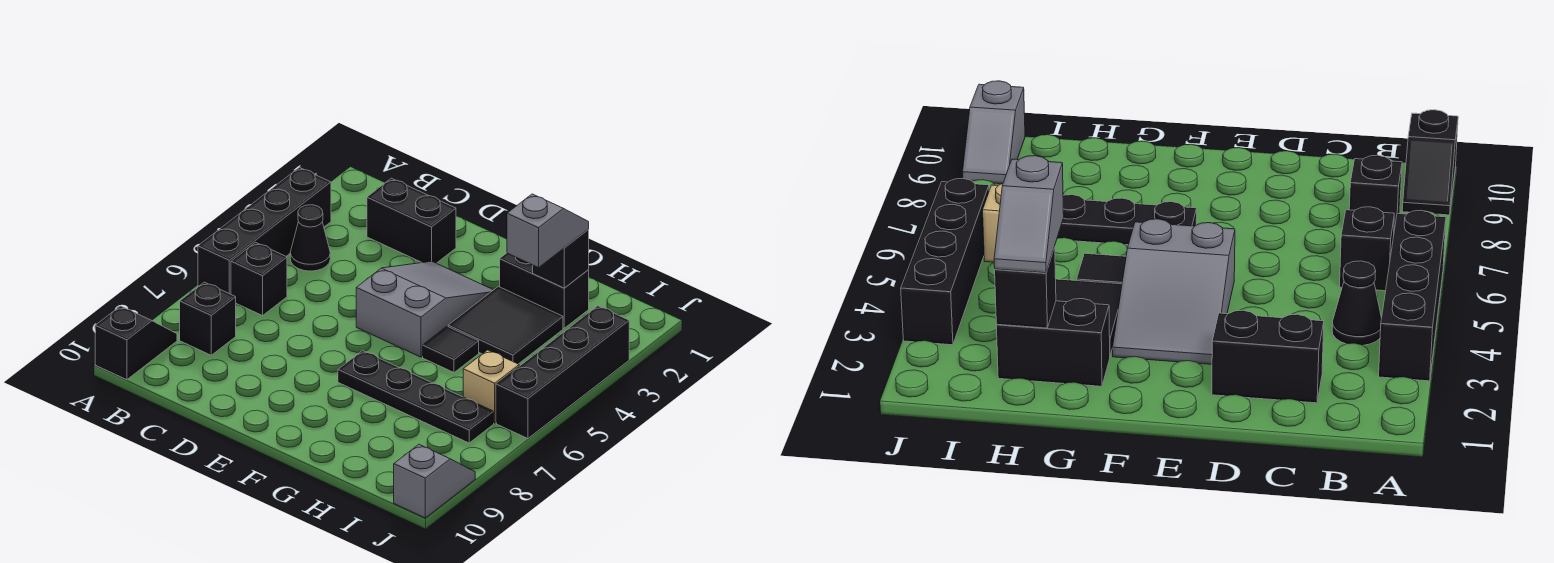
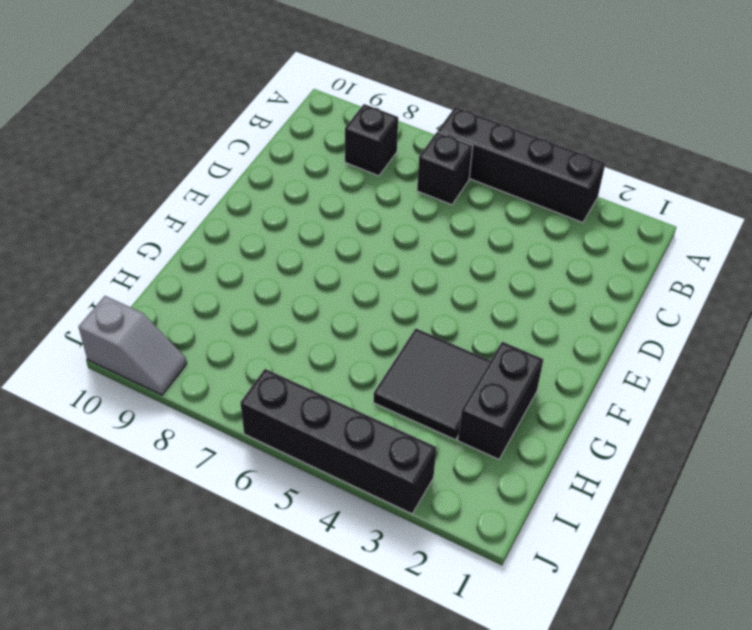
none -> black 1x2 slope [95,306,177,380]
none -> black 1x1 cone [290,205,330,271]
none -> black 1x2 brick [367,178,456,263]

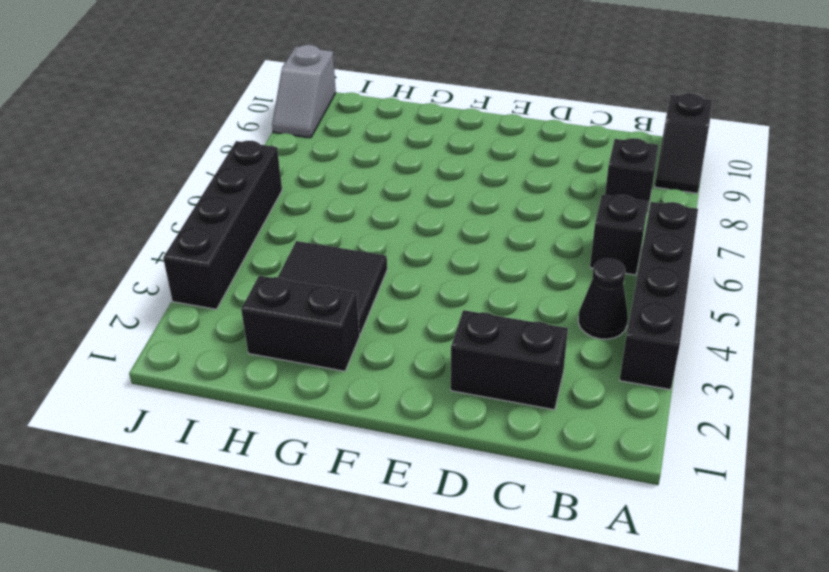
none -> grey 2x3 slope [356,261,493,357]
none -> black 1x4 plate [338,351,494,443]
none -> black 1x1 tile [423,326,479,372]

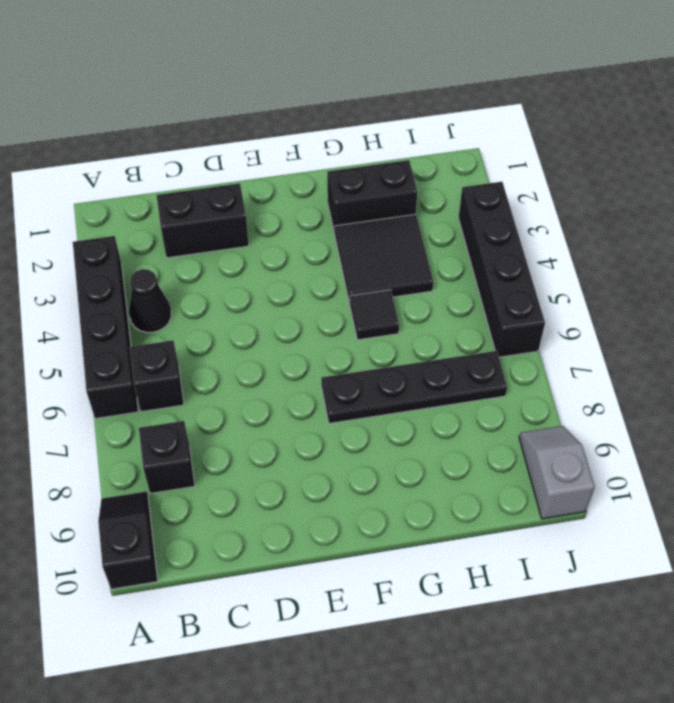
none -> grey 2x3 slope [356,261,493,357]
none -> tan 1x1 brick [463,350,519,423]
none -> black 1x1 brick [533,230,589,288]

